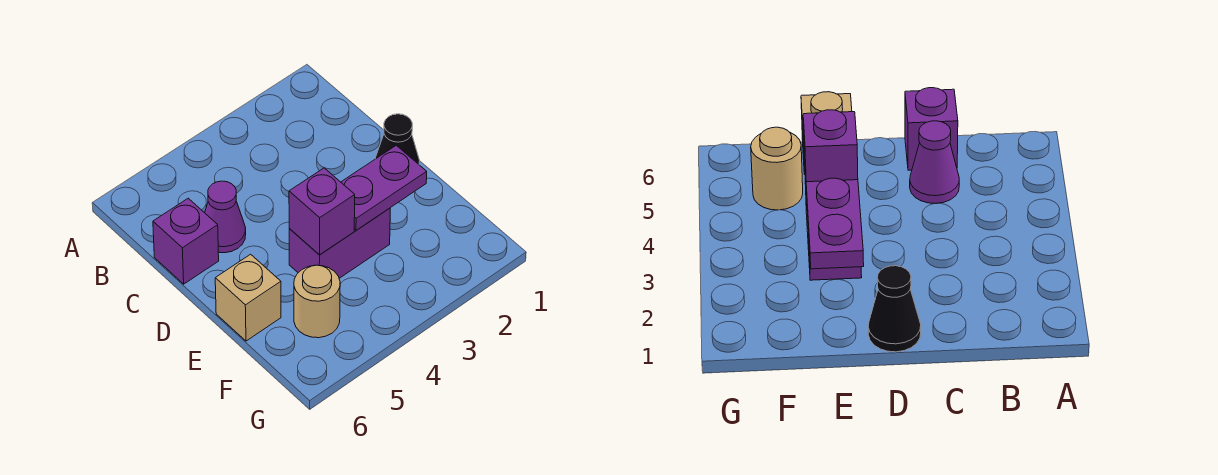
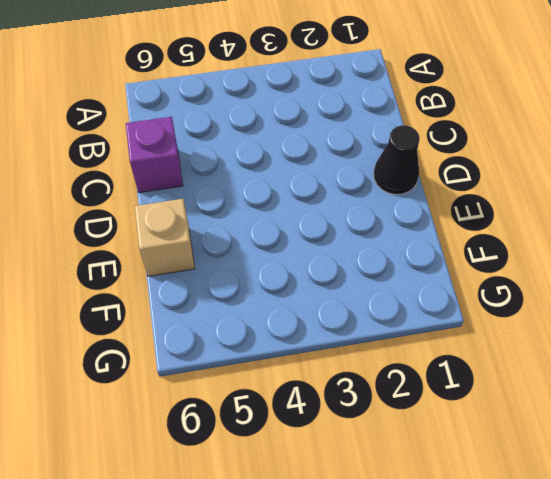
none -> purple 1x1 cone [205,181,246,253]
none -> purple 1x2 brick [289,208,390,278]

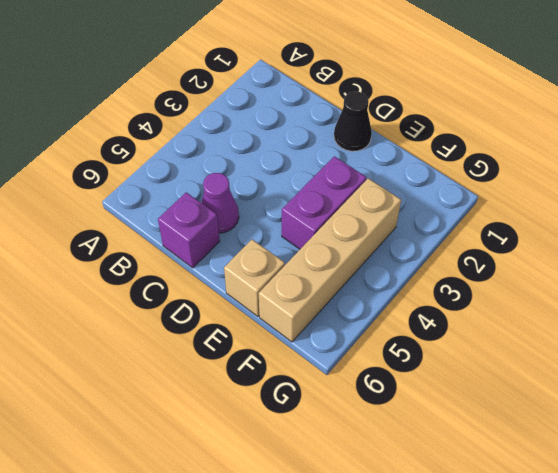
tan 1x4 brick [259,178,401,342] -> tan 1x1 round brick [294,265,340,338]
none -> purple 1x2 plate [341,145,427,230]
none -> purple 1x1 brick [289,168,355,255]

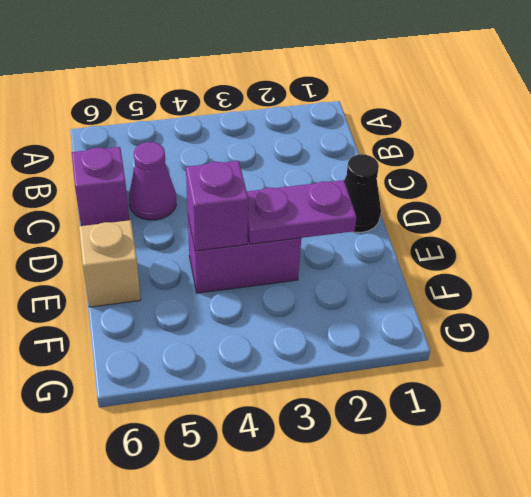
none -> tan 1x1 round brick [294,265,340,338]

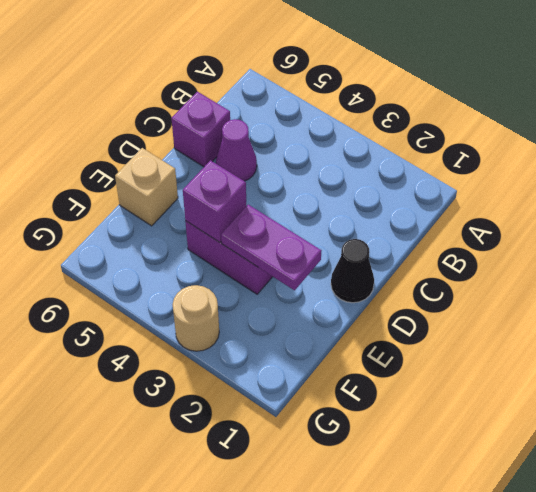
tan 1x1 round brick [173,285,219,351] -> tan 1x1 round brick moved to [294,265,340,338]

